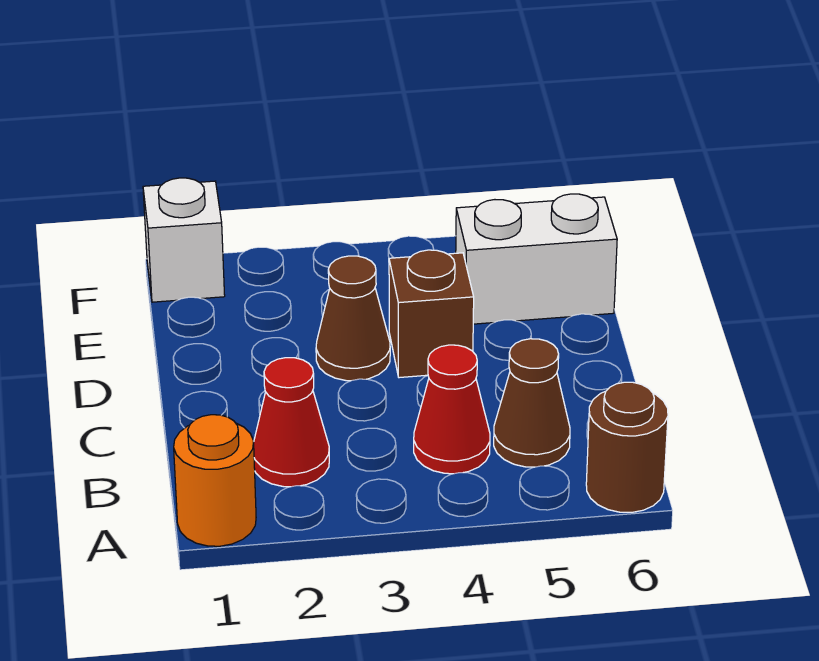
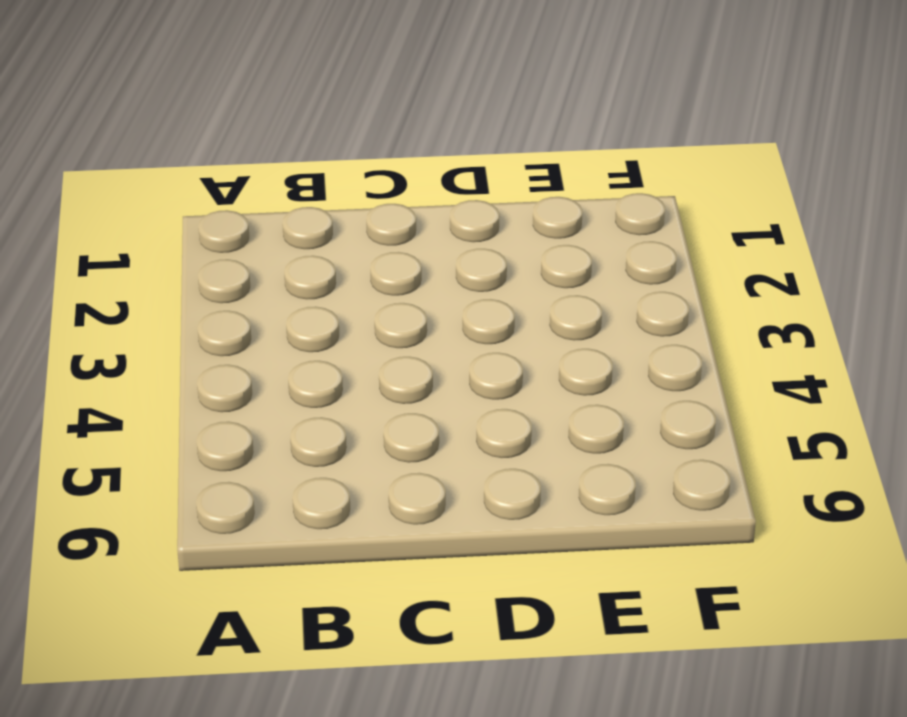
none -> orange 1x1 round brick [174,415,256,546]
none -> brown 1x1 round brick [586,382,668,512]

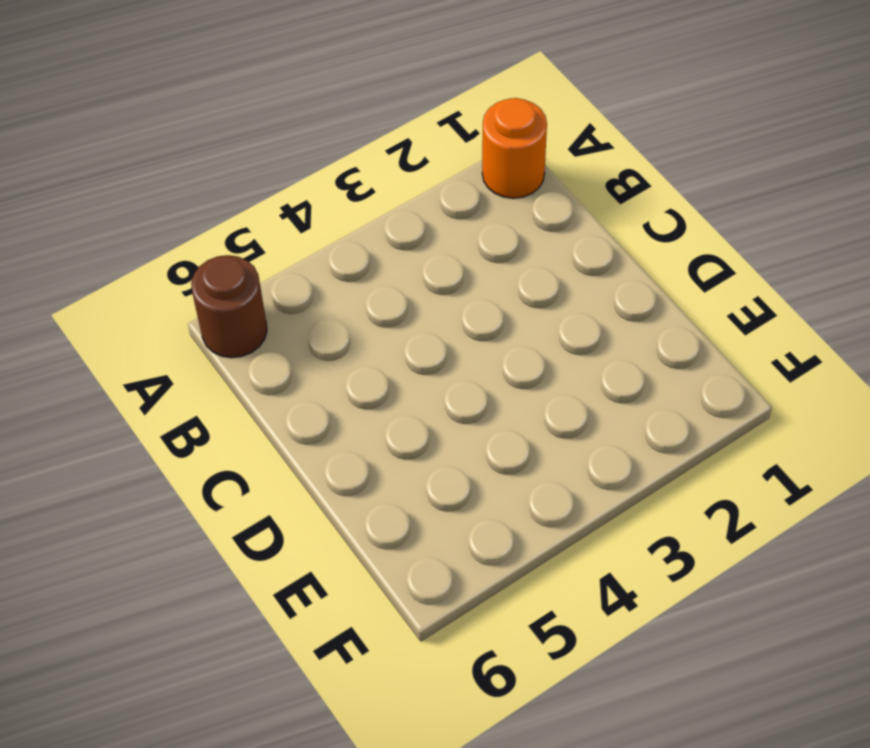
none -> red 1x1 cone [254,358,329,487]
none -> red 1x1 cone [414,345,490,474]

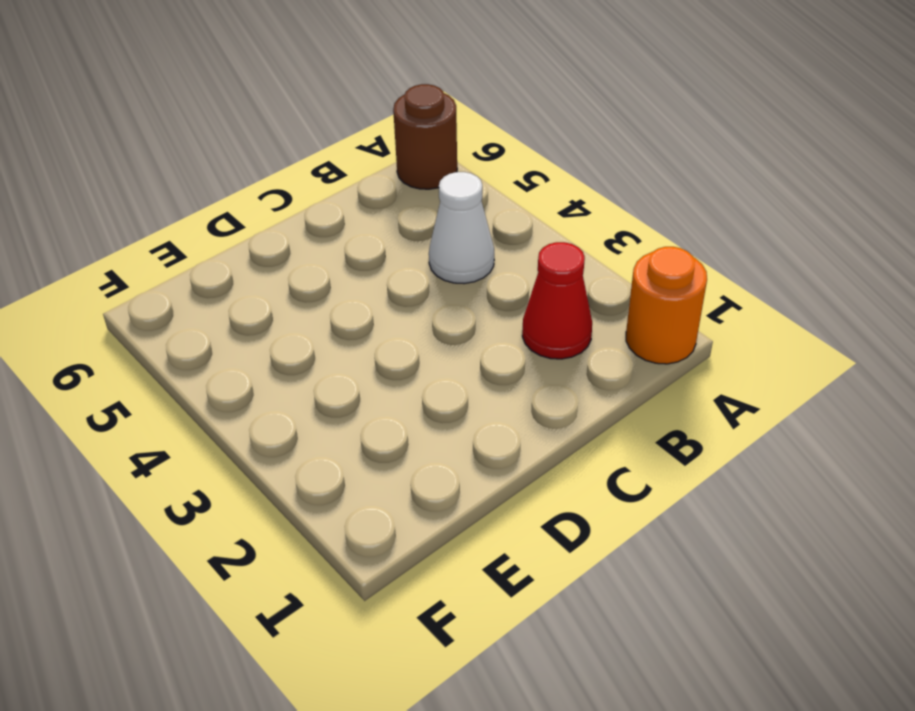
white 1x1 cone [429,172,494,284] -> red 1x1 cone [414,345,490,474]
none -> brown 1x1 cone [494,339,570,467]
none -> brown 1x1 cone [316,256,390,381]

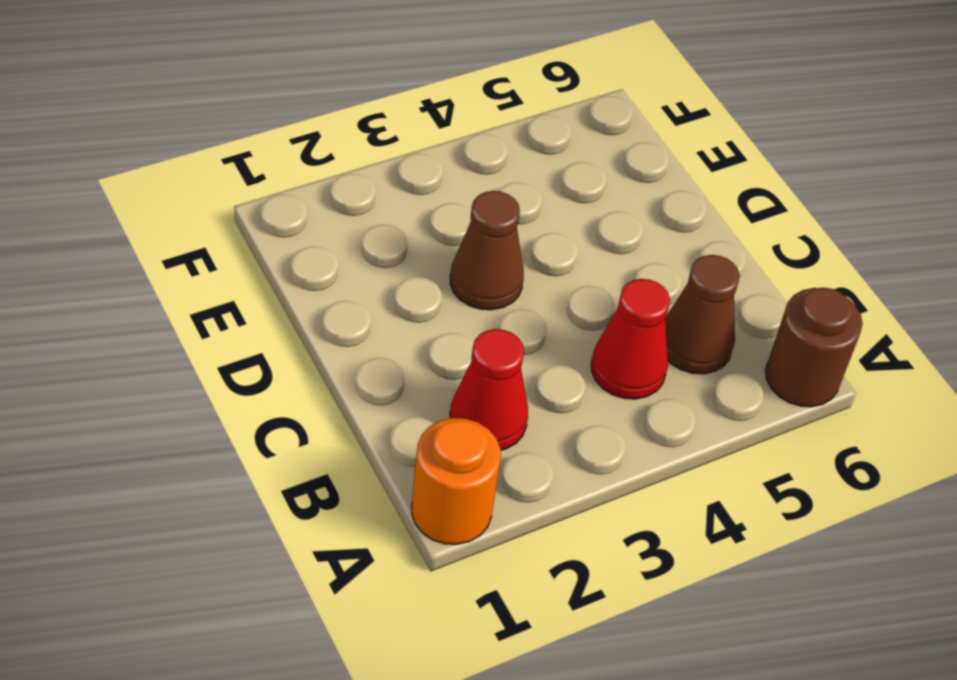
none -> brown 1x1 brick [389,250,474,378]
none -> white 1x2 brick [456,194,617,324]

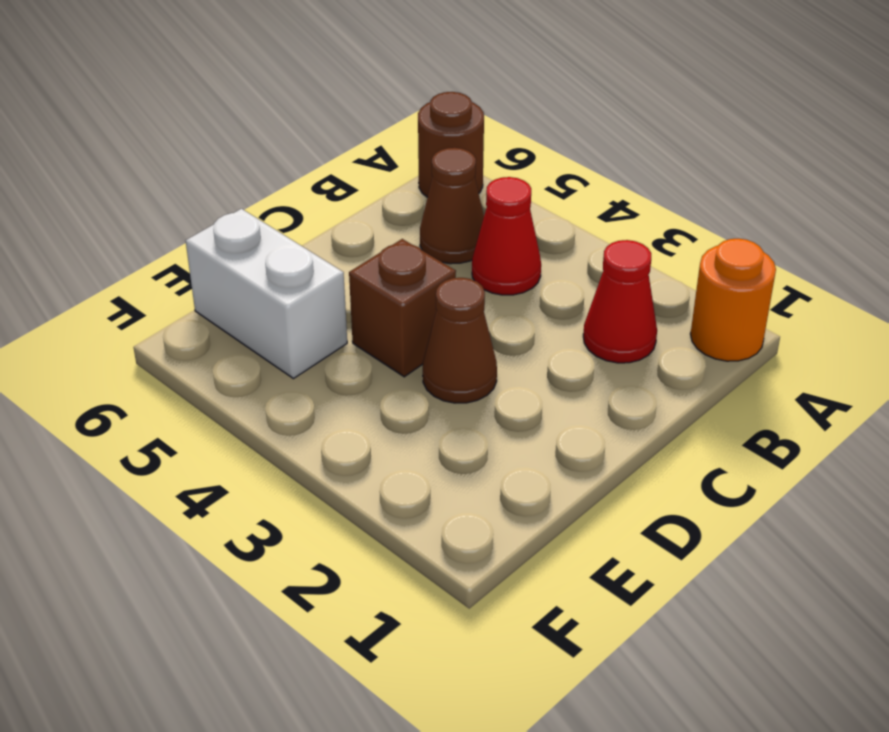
none -> white 1x1 brick [143,178,225,302]

